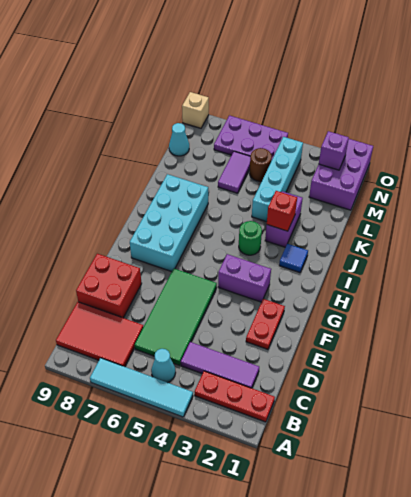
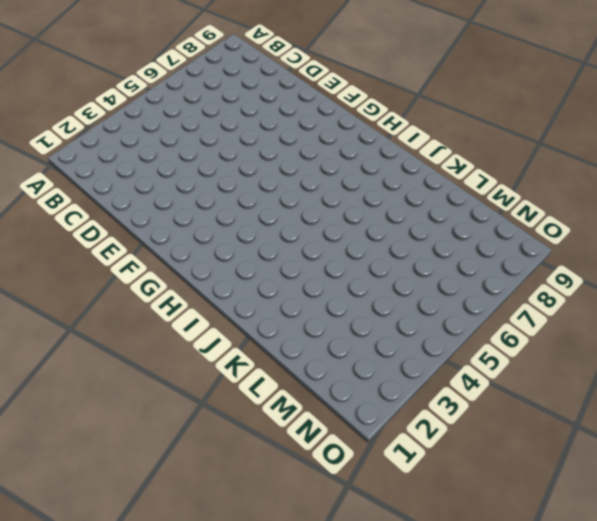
none -> cyan 1x4 tile [90,358,193,417]
none -> red 1x3 plate [194,371,275,422]
none -> cyan 1x1 cone [151,349,176,383]

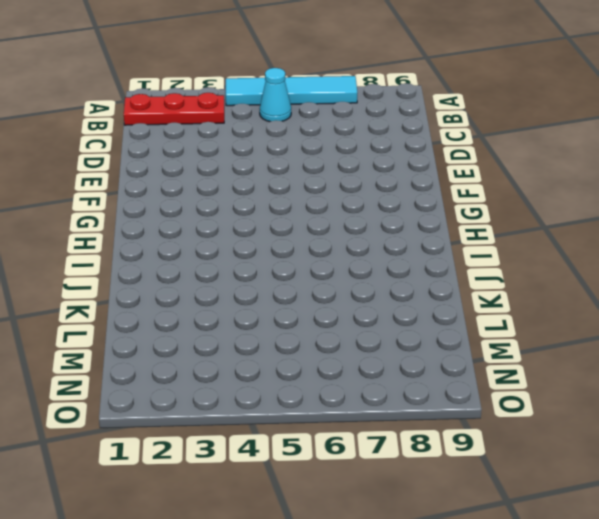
none -> red 2x3 tile [56,302,143,367]
none -> purple 1x3 tile [181,342,259,388]
none -> green 2x4 tile [135,269,217,365]

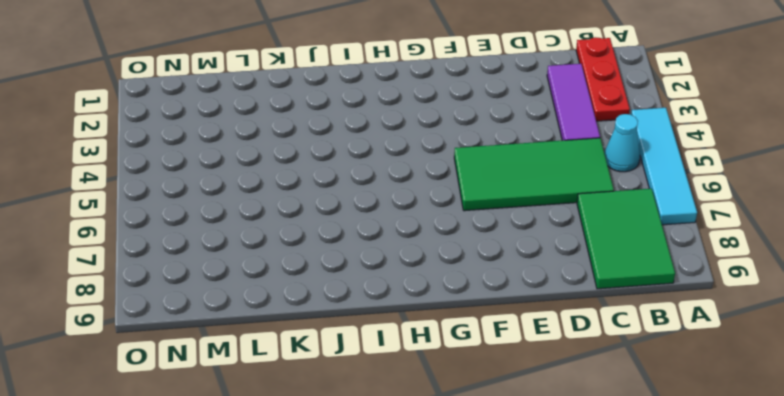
green 2x3 tile [577,189,675,289] -> red 2x3 tile [56,302,143,367]
none -> red 2x2 brick [76,254,142,318]
none -> red 1x2 plate [246,299,285,349]
none -> purple 1x2 brick [218,254,271,302]

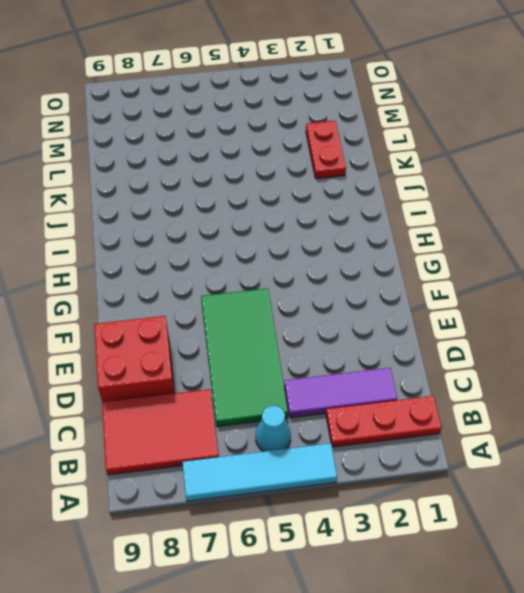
red 1x2 plate [306,121,346,179] -> red 1x2 plate moved to [246,299,285,349]
none -> purple 1x2 brick [218,254,271,302]
none -> cyan 2x4 brick [130,174,208,272]
none -> blue 1x1 tile [279,244,308,273]

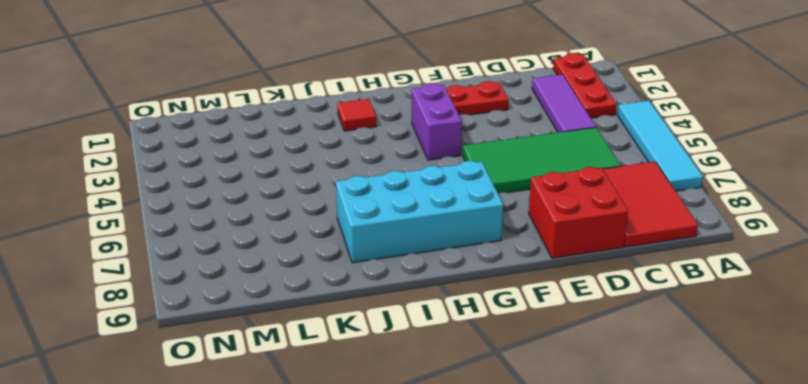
red 1x1 tile [338,99,376,131] -> blue 1x1 tile [279,244,308,273]
none -> cyan 1x1 cone [151,349,176,383]
none -> green 1x1 round brick [239,221,262,255]
none -> purple 1x2 brick [265,191,303,247]

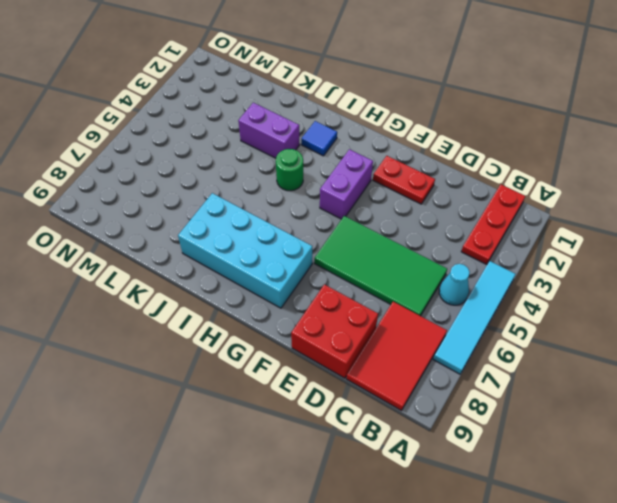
none -> purple 1x3 tile [181,342,259,388]
none -> cyan 1x4 brick [252,137,303,222]
none -> purple 1x2 tile [218,151,250,193]

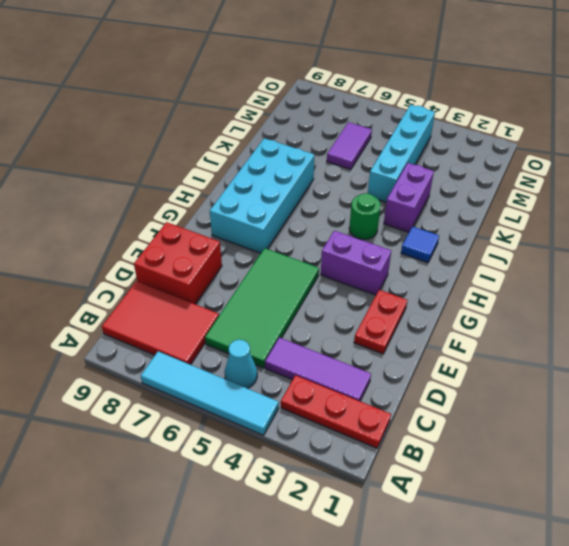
none -> purple 2x3 brick [309,139,373,210]
none -> brown 1x1 round brick [250,148,272,181]
none -> cyan 1x1 cone [169,123,189,156]

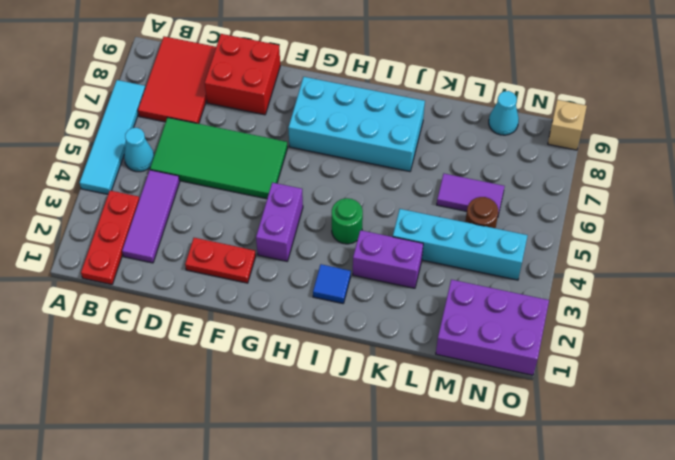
none -> purple 2x3 plate [214,116,288,159]
none -> red 1x1 brick [267,191,297,231]
none -> purple 1x1 brick [319,131,349,170]

